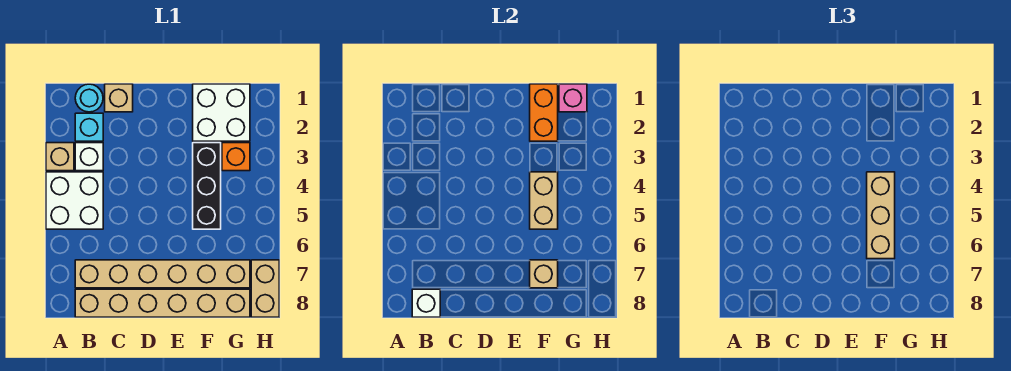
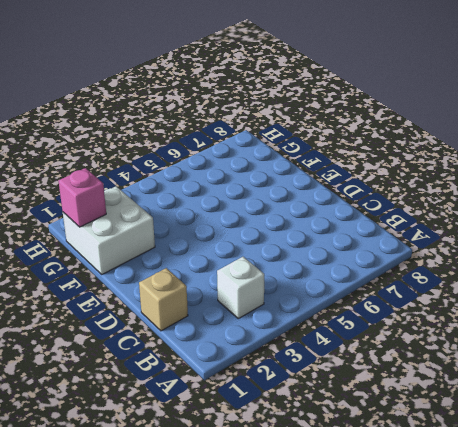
none -> tan 1x1 brick [46,143,74,171]
none -> white 2x2 brick [46,172,103,229]
none -> cyan 1x1 round brick [75,84,103,112]

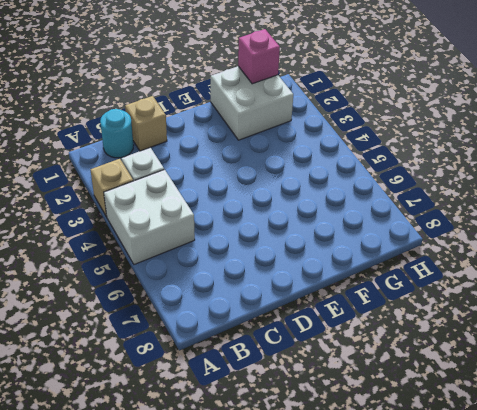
none -> cyan 1x1 brick [75,113,103,141]
none -> tan 1x6 brick [75,260,250,288]
none -> tan 1x6 brick [75,289,250,317]

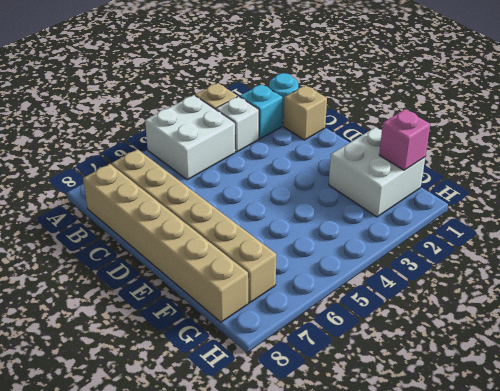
none -> black 1x3 brick [193,143,221,229]
none -> orange 1x1 brick [222,143,250,171]
none -> tan 1x2 brick [251,260,279,317]

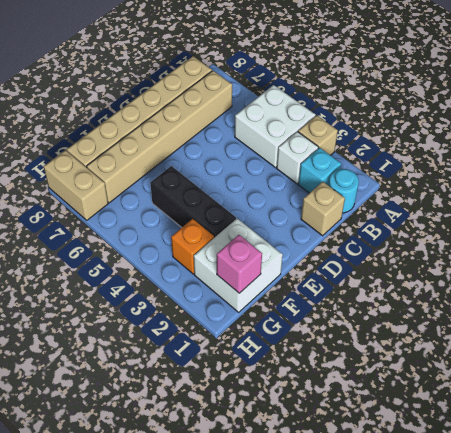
none -> white 1x1 brick [412,289,440,317]
none -> orange 1x2 brick [530,84,558,141]
none -> tan 1x2 brick [530,172,558,229]

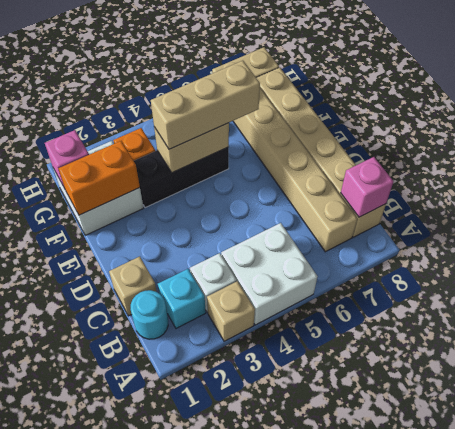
pink 1x1 brick [341,157,393,217] -> white 1x1 brick [412,289,440,317]
none -> tan 1x1 brick [530,260,558,288]

